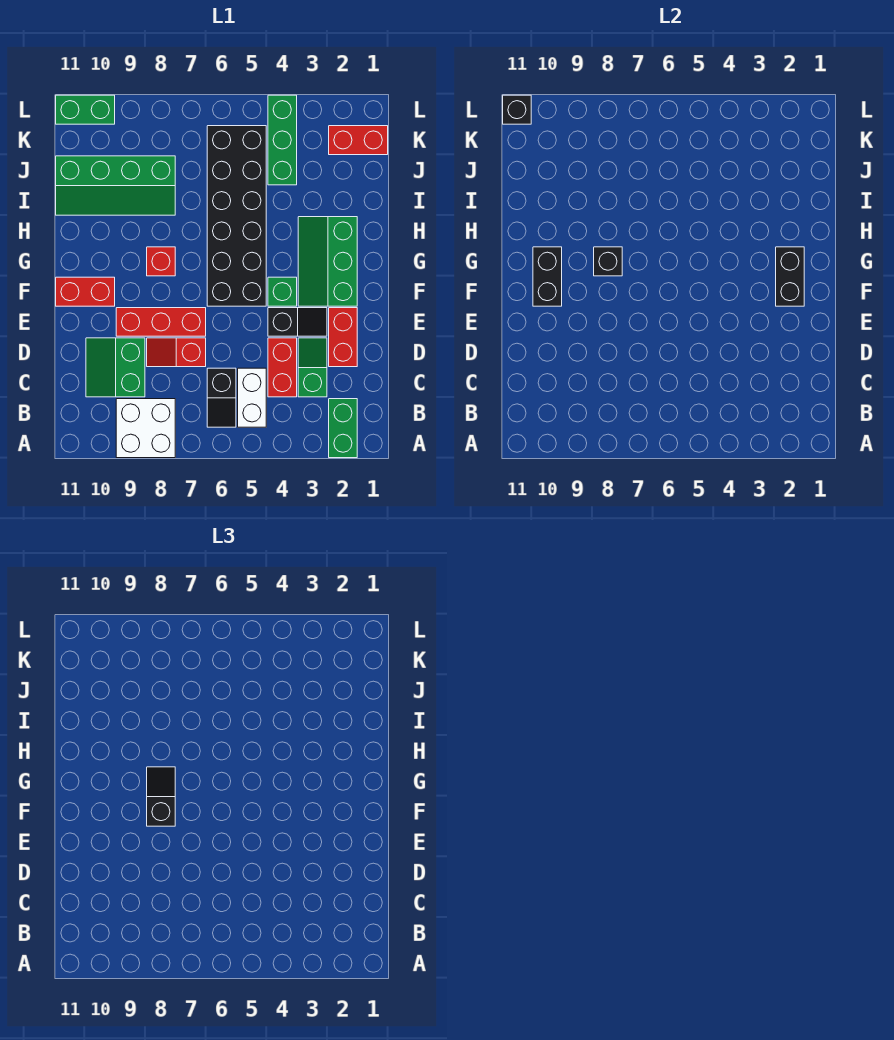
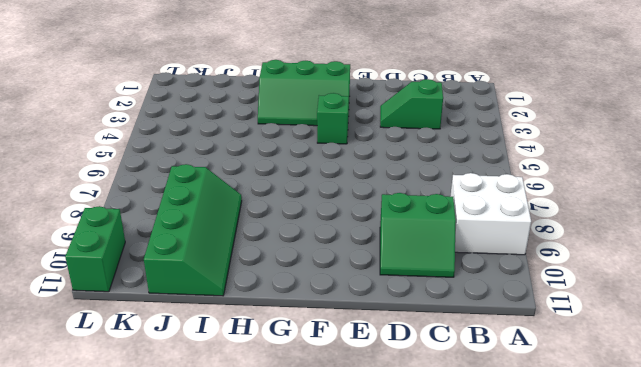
none -> green 1x2 brick [329,399,357,458]
none -> white 1x2 brick [238,368,266,427]
none -> black 1x2 slope [207,368,236,427]

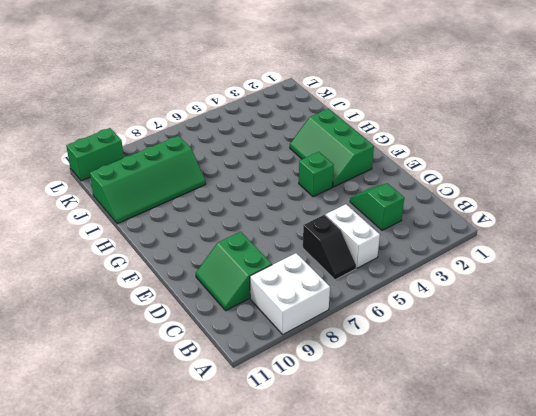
none -> green 1x2 brick [329,399,357,458]
none -> red 1x2 brick [268,338,297,397]
none -> red 1x2 brick [329,308,357,367]

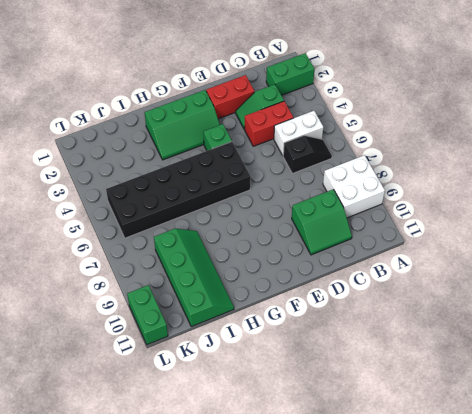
none -> red 1x2 slope [147,338,206,367]
none -> black 1x2 slope [268,308,327,336]
none -> red 1x3 brick [116,308,206,336]

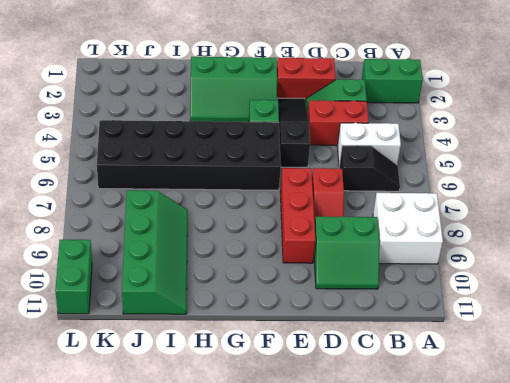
black 1x3 slope [277,98,310,167] -> black 1x2 slope [268,308,327,336]
none -> red 1x2 brick [56,277,115,306]
none -> red 1x1 brick [147,247,175,276]
none -> green 1x3 brick [268,95,297,185]

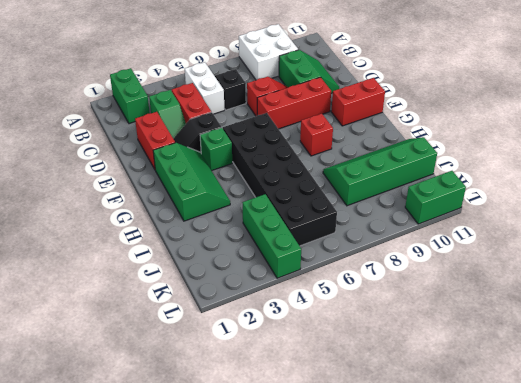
none -> red 1x2 brick [329,126,388,155]
none -> black 1x2 brick [776,247,804,306]
none -> black 1x2 brick [533,247,562,306]

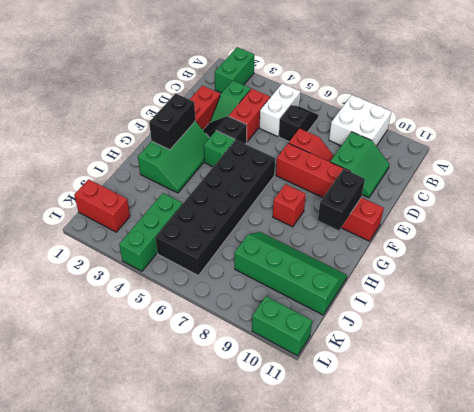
none -> black 1x1 brick [594,247,622,276]
none -> black 1x1 brick [503,95,531,124]
none -> black 1x2 slope [147,767,175,826]

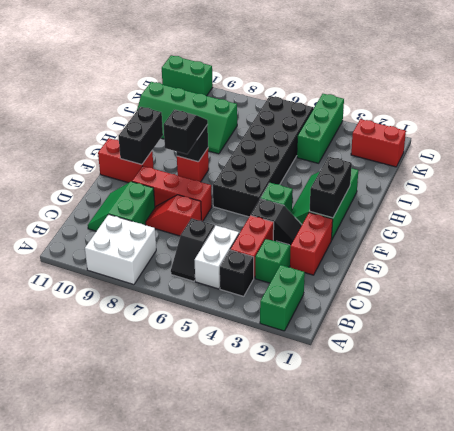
black 1x1 brick [220,250,254,296] -> black 1x1 brick moved to [503,95,531,124]

